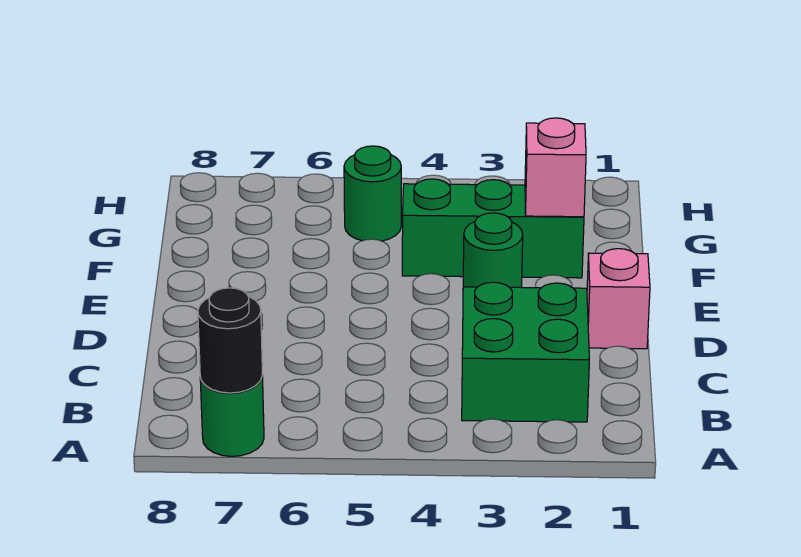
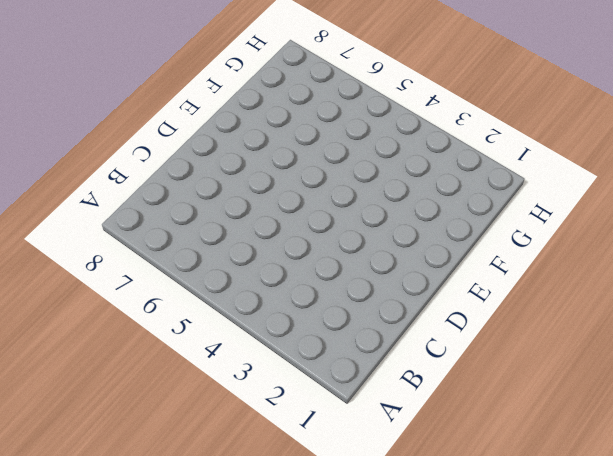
none -> green 1x1 round brick [200,376,264,456]
none -> green 2x2 brick [462,282,589,422]

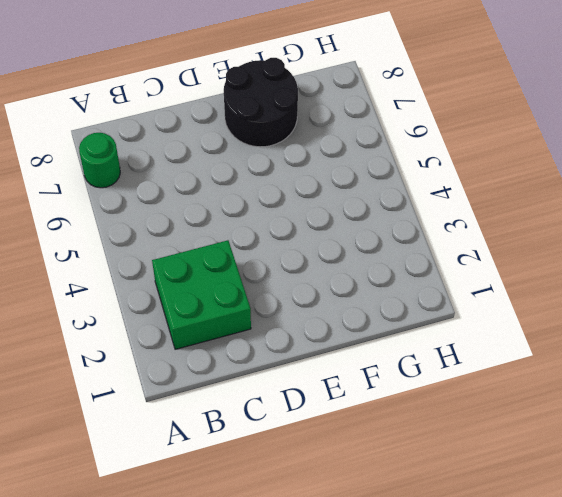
black 2x2 round brick [224,58,298,147] -> none
none -> pink 1x1 brick [587,249,650,349]
none -> green 1x1 round brick [463,213,523,287]

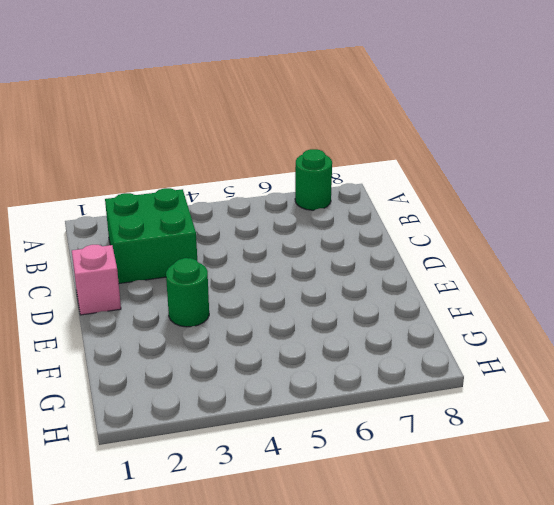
none -> green 1x3 brick [402,179,584,278]
none -> green 1x1 round brick [344,146,401,241]

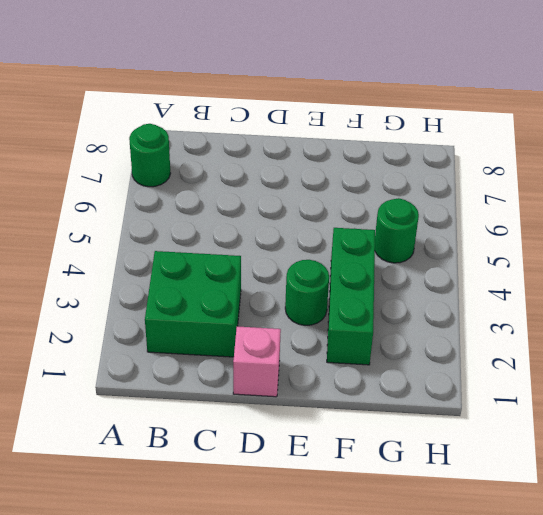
none -> black 1x1 round brick [198,288,262,393]
none -> pink 1x1 brick [525,118,586,217]

